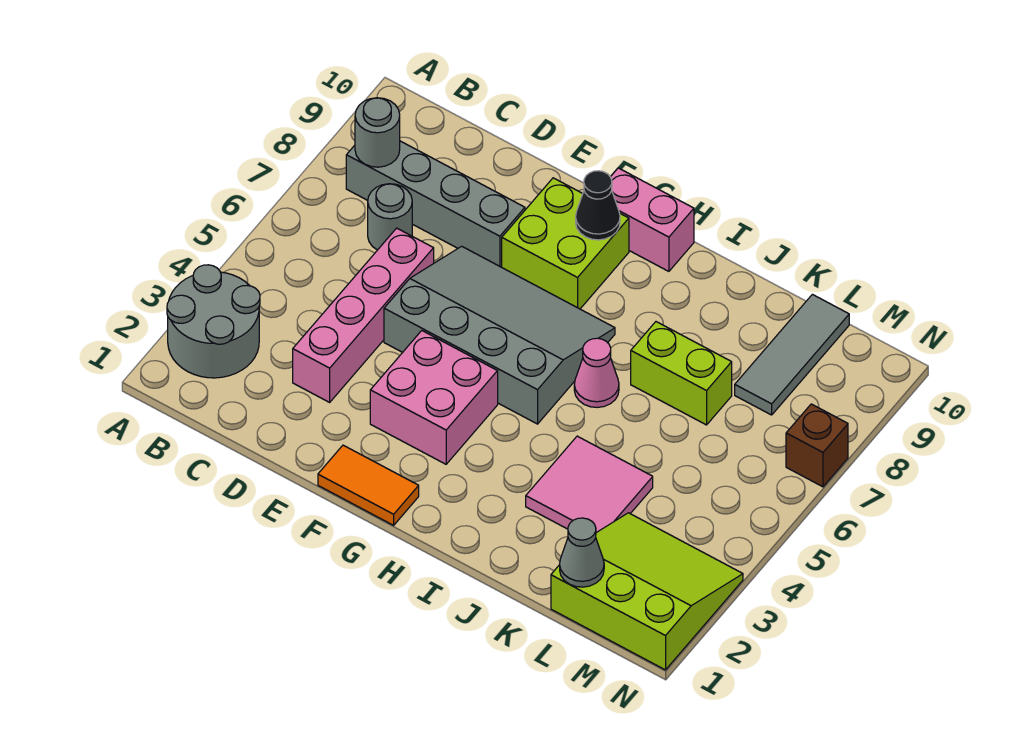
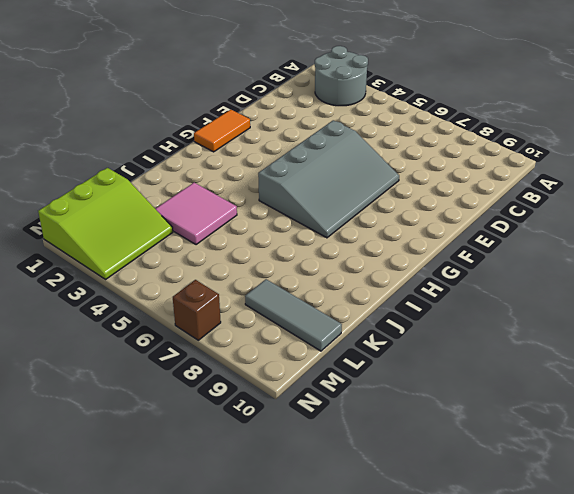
none -> grey 1x4 brick [346,141,525,267]
none -> grey 1x1 round brick [368,184,412,250]
none -> pink 1x4 brick [293,228,434,402]

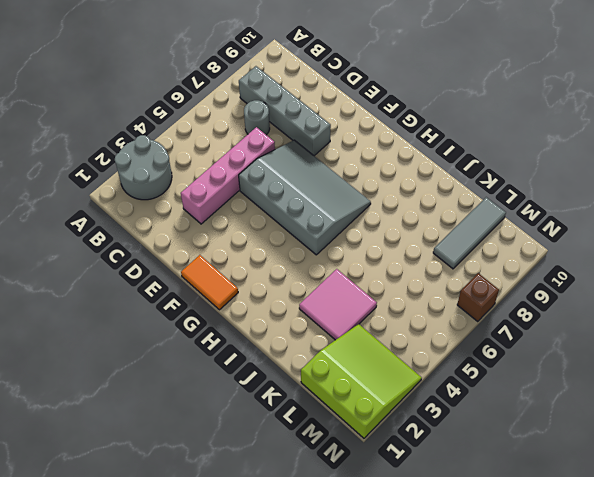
none -> pink 2x2 brick [370,331,498,464]
none -> lime 2x2 brick [502,178,629,309]
none -> pink 1x2 brick [611,168,694,271]

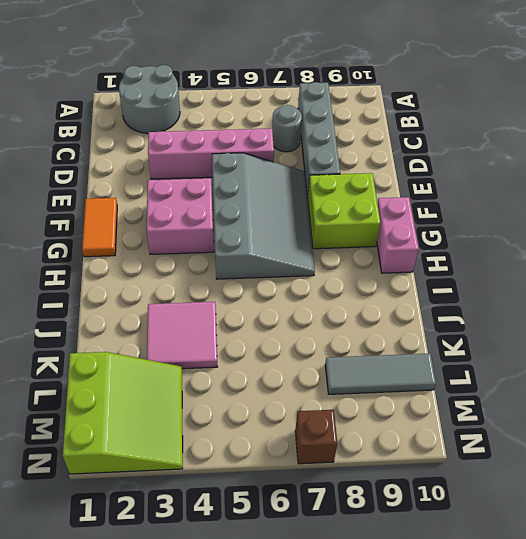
none -> pink 1x1 cone [574,338,619,408]
none -> lime 1x2 brick [631,322,732,425]
none -> grey 1x1 round brick [355,98,400,167]

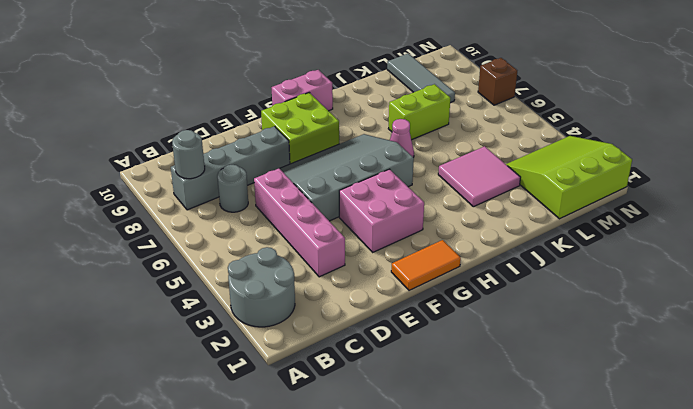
none -> black 1x1 cone [576,171,620,240]
none -> grey 1x1 cone [560,518,604,587]

